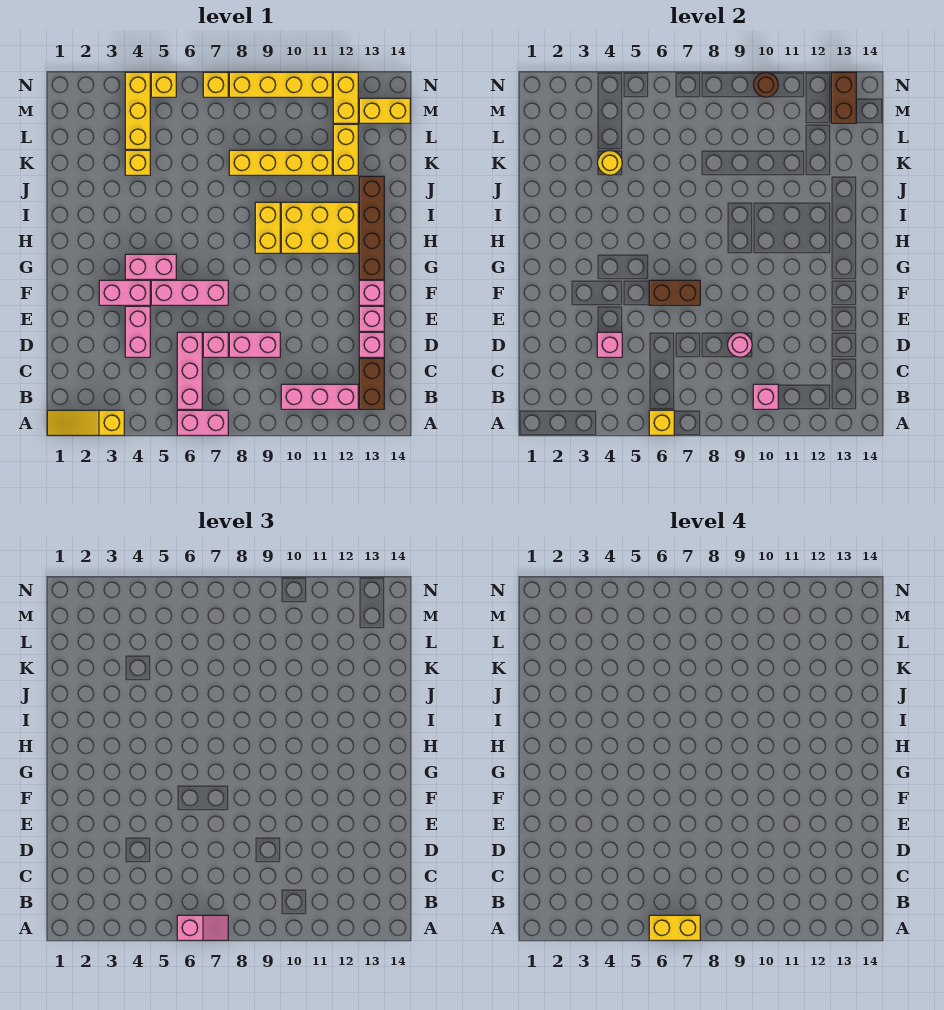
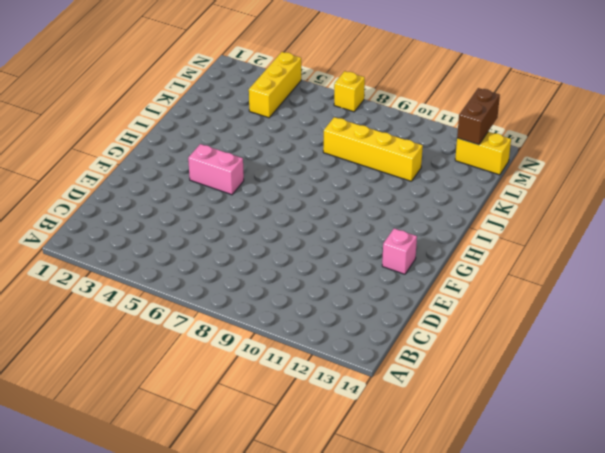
none -> yellow 1x3 slope [47,410,124,435]
none -> pink 1x2 brick [177,410,228,435]
none -> pink 1x3 brick [177,332,202,409]
none -> pink 1x3 brick [281,384,358,409]

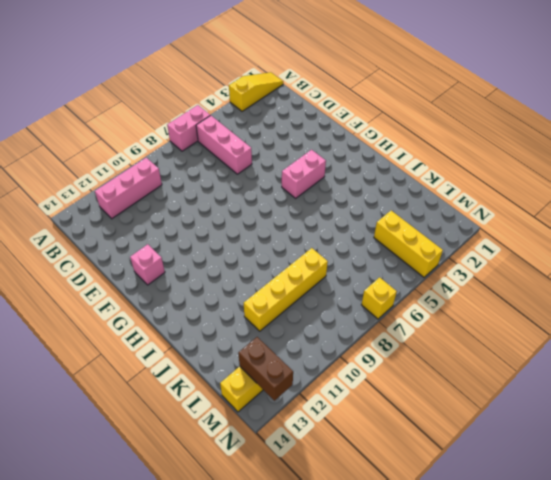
none -> brown 1x2 brick [359,358,384,409]
none -> pink 1x2 brick [125,306,150,357]
none -> pink 1x1 brick [203,332,228,357]
none -> pink 1x2 brick [229,332,280,357]

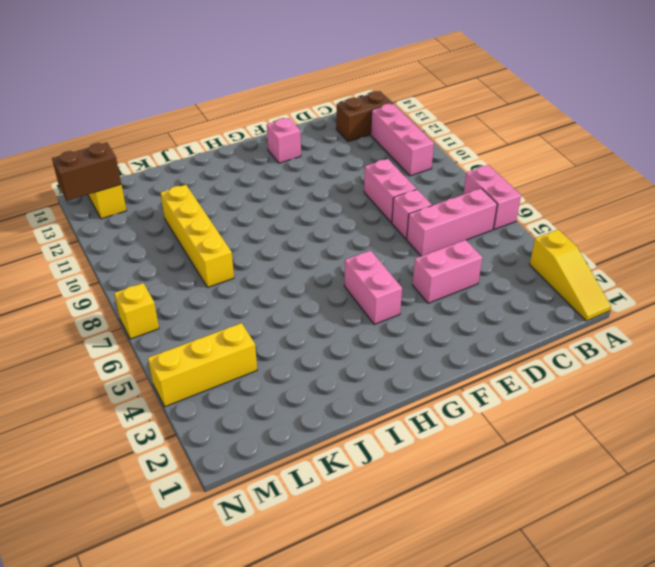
none -> pink 1x1 brick [359,332,384,357]
none -> pink 1x1 brick [359,306,384,331]
none -> pink 1x2 brick [99,280,150,305]
none -> pink 1x3 brick [151,280,228,305]

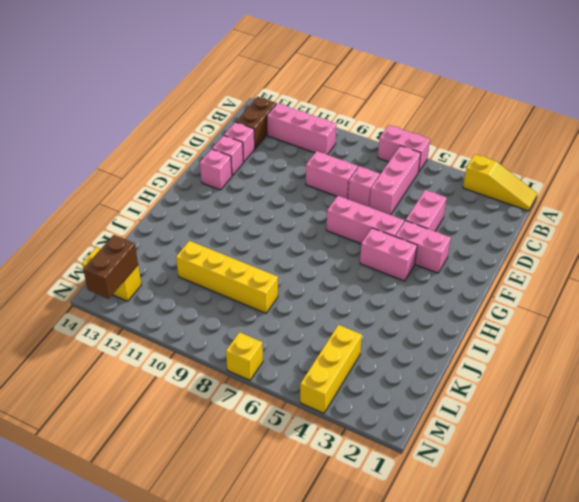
none -> brown 1x4 brick [359,176,384,279]
none -> yellow 1x2 brick [255,202,280,253]
none -> yellow 2x3 brick [281,202,358,253]
none -> yellow 1x1 brick [125,150,150,175]

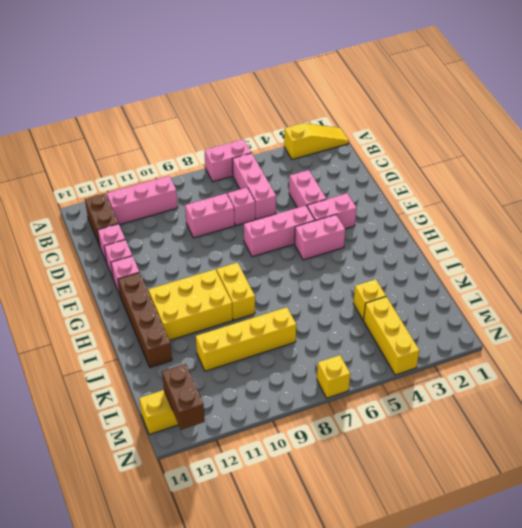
none -> yellow 1x2 brick [333,124,358,175]
none -> yellow 1x2 brick [333,72,358,123]
none -> yellow 1x1 brick [151,72,176,97]
none -> yellow 1x4 brick [229,72,332,97]

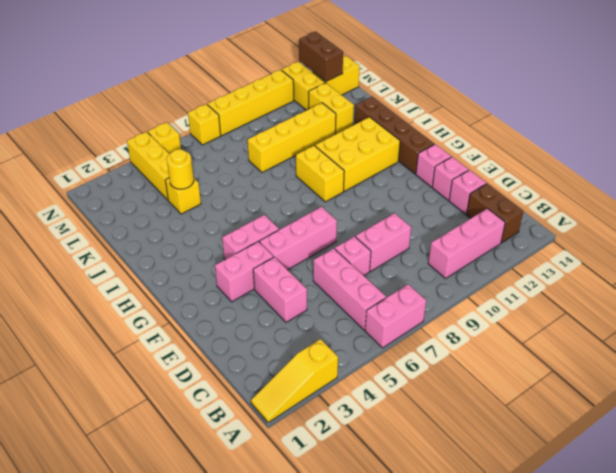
none -> yellow 1x1 brick [649,410,674,435]
none -> pink 1x1 brick [753,384,778,409]
none -> pink 1x1 brick [597,332,622,357]
none -> pink 1x1 round brick [728,333,752,357]

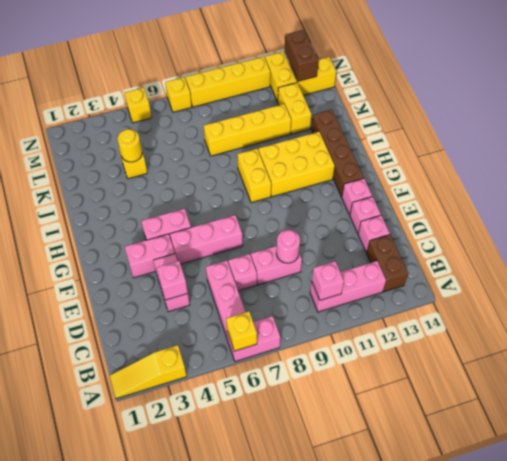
none -> yellow 1x3 brick [125,72,150,149]
none -> brown 1x2 brick [649,280,700,305]
none -> brown 1x1 round brick [754,73,778,97]
none -> pink 1x2 slope [177,915,228,940]

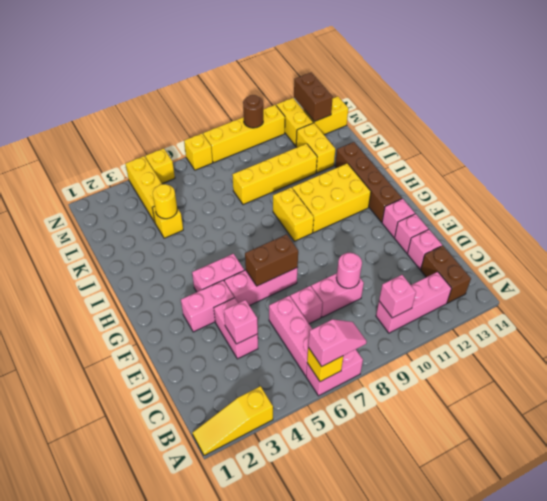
none -> yellow 1x2 brick [649,915,700,940]

